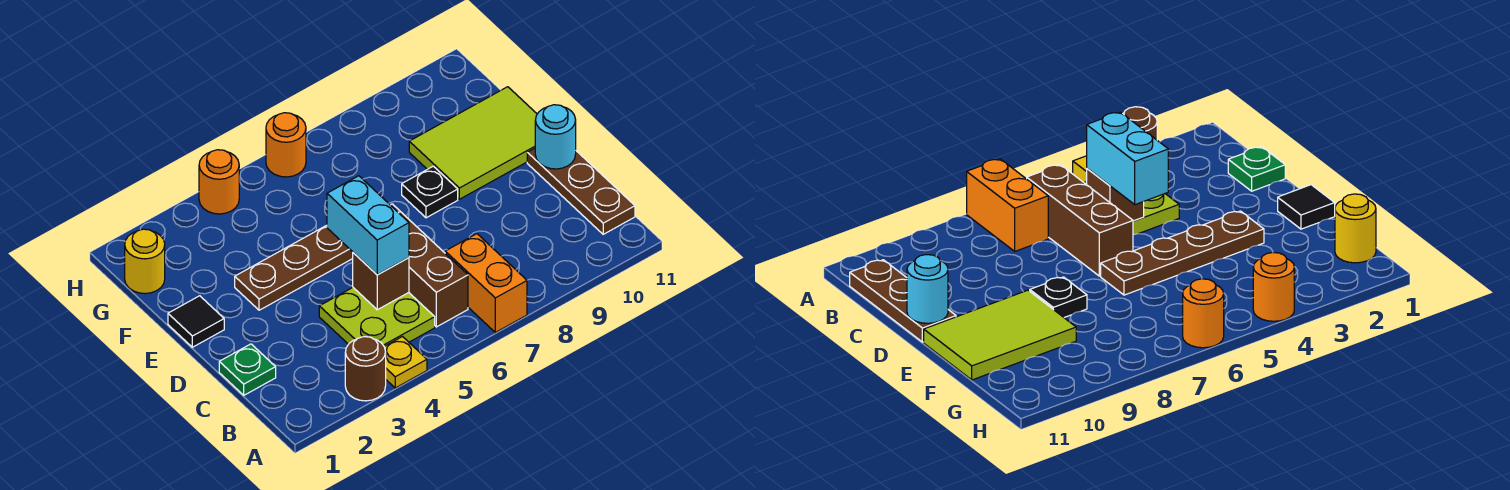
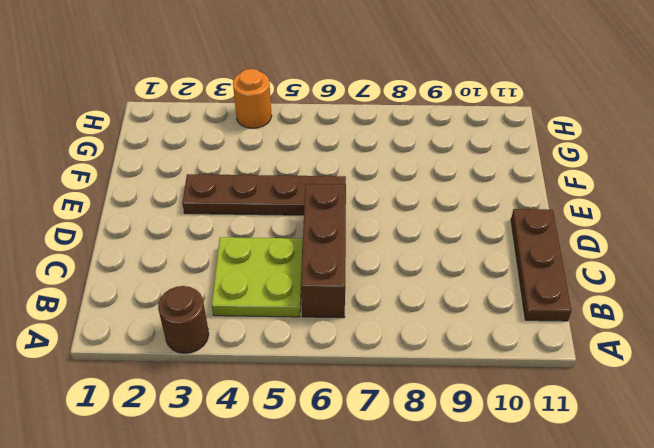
none -> yellow 1x1 plate [384,337,427,388]
none -> orange 1x2 brick [445,234,527,332]
none -> green 1x1 plate [219,344,276,395]

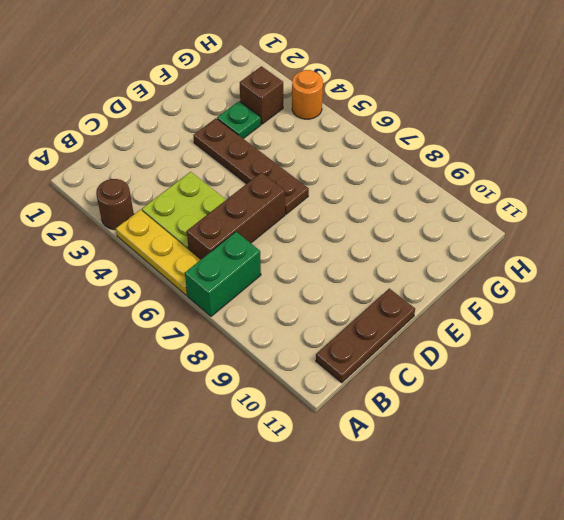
yellow 1x3 plate [116,210,200,295] -> yellow 1x1 plate [384,337,427,388]
green 1x2 brick [185,232,261,316] -> orange 1x2 brick [445,234,527,332]
green 1x1 plate [217,101,261,139] -> green 1x1 plate moved to [219,344,276,395]
brown 1x1 brick [240,66,283,124] -> brown 1x1 brick moved to [353,253,409,310]
none -> black 1x1 tile [168,296,224,347]
none -> black 1x1 plate [402,166,458,218]
none -> lime 2x3 tile [409,87,537,199]

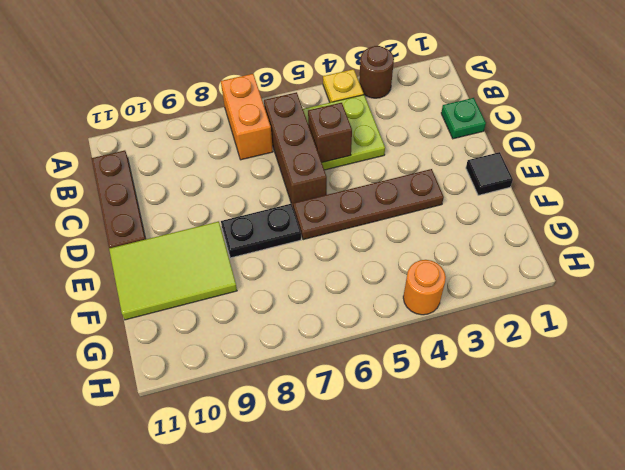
black 1x2 plate [221,204,301,258] -> black 1x1 plate [402,166,458,218]
none -> yellow 1x1 round brick [125,229,165,294]
none -> orange 1x1 round brick [266,113,306,177]
none -> cyan 1x1 round brick [535,105,576,169]

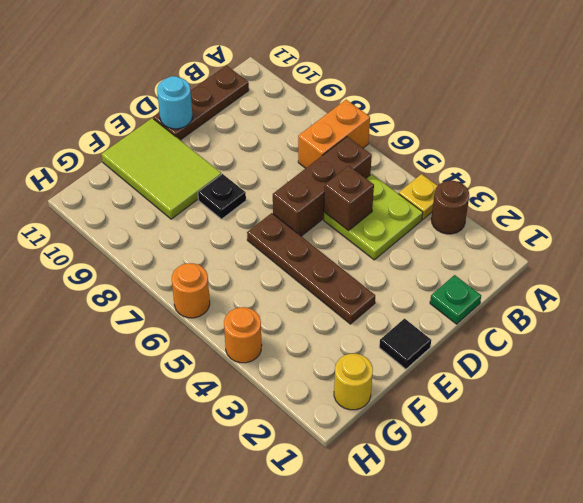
none -> cyan 1x2 brick [327,176,409,275]

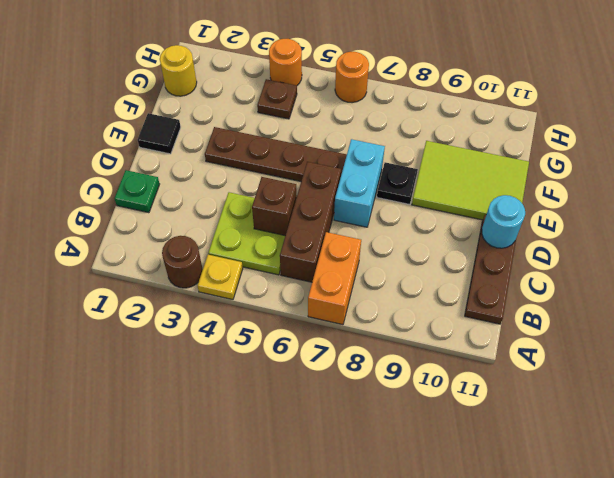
cyan 1x2 brick [334,139,385,227] -> cyan 1x2 brick moved to [327,176,409,275]
brown 1x1 plate [257,79,297,119] -> none

